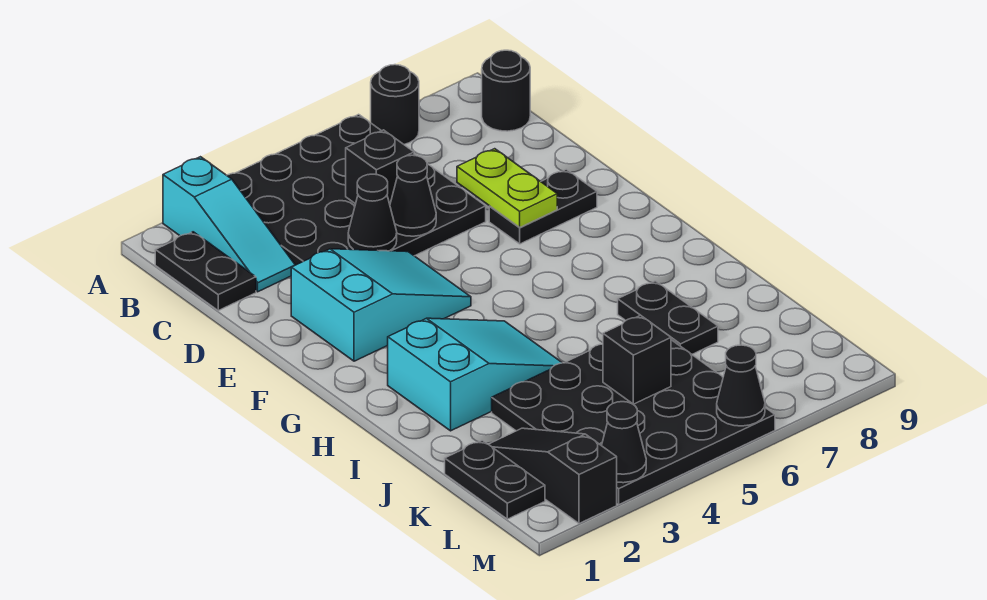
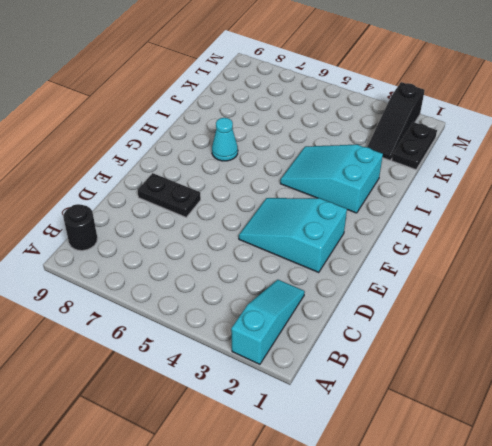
cyan 1x1 cone [212,118,238,161] -> none
none -> black 4x4 plate [227,114,486,265]
none -> black 1x1 round brick [371,65,419,144]
none -> black 1x2 plate [155,232,256,310]

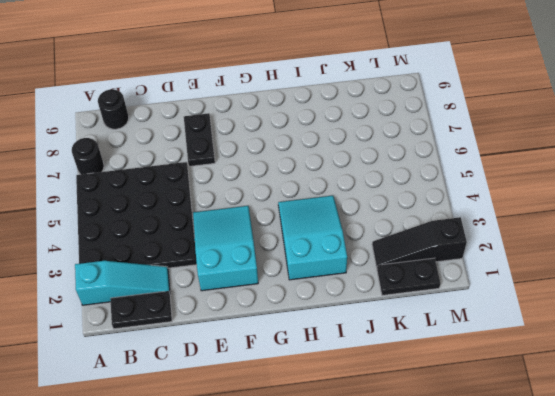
none -> black 1x2 plate [618,281,718,354]
none -> black 4x4 plate [492,340,775,505]
none -> black 1x1 brick [346,130,414,204]

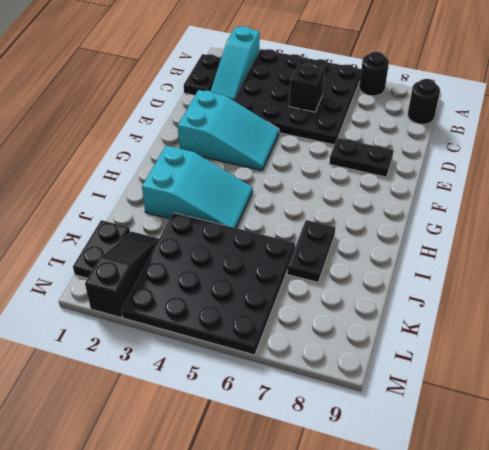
none -> black 1x1 cone [348,174,397,251]
none -> black 1x1 cone [390,155,436,236]
none -> lime 1x2 plate [457,149,557,227]

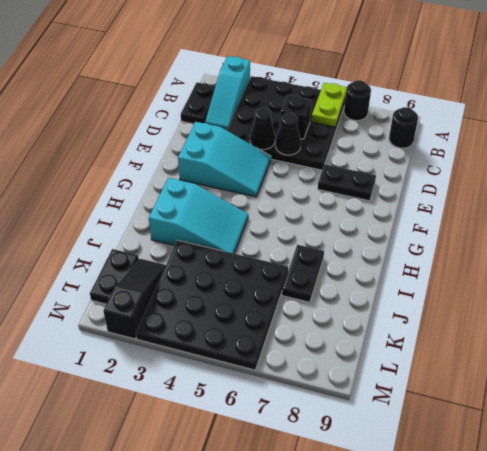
lime 1x2 plate [311,83,347,127] -> lime 1x2 plate moved to [457,149,557,227]
none -> black 1x1 brick [603,315,671,404]
none -> black 1x1 cone [602,402,646,483]
none -> black 1x1 cone [717,345,765,426]

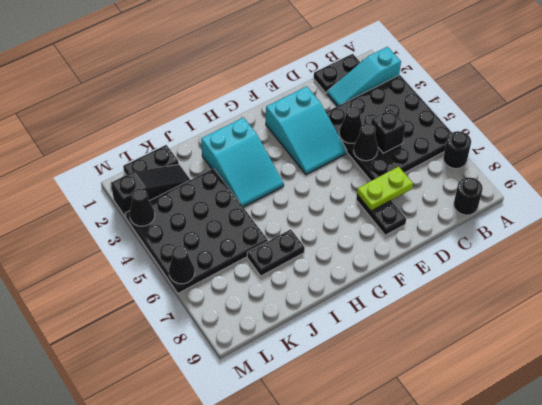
none -> black 1x1 brick [603,315,671,404]

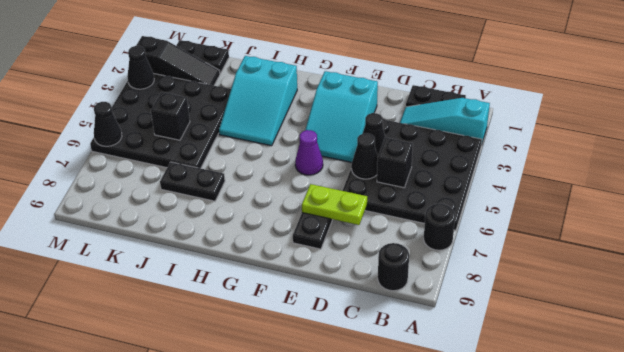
purple 1x1 cone [295,130,323,175] -> none

